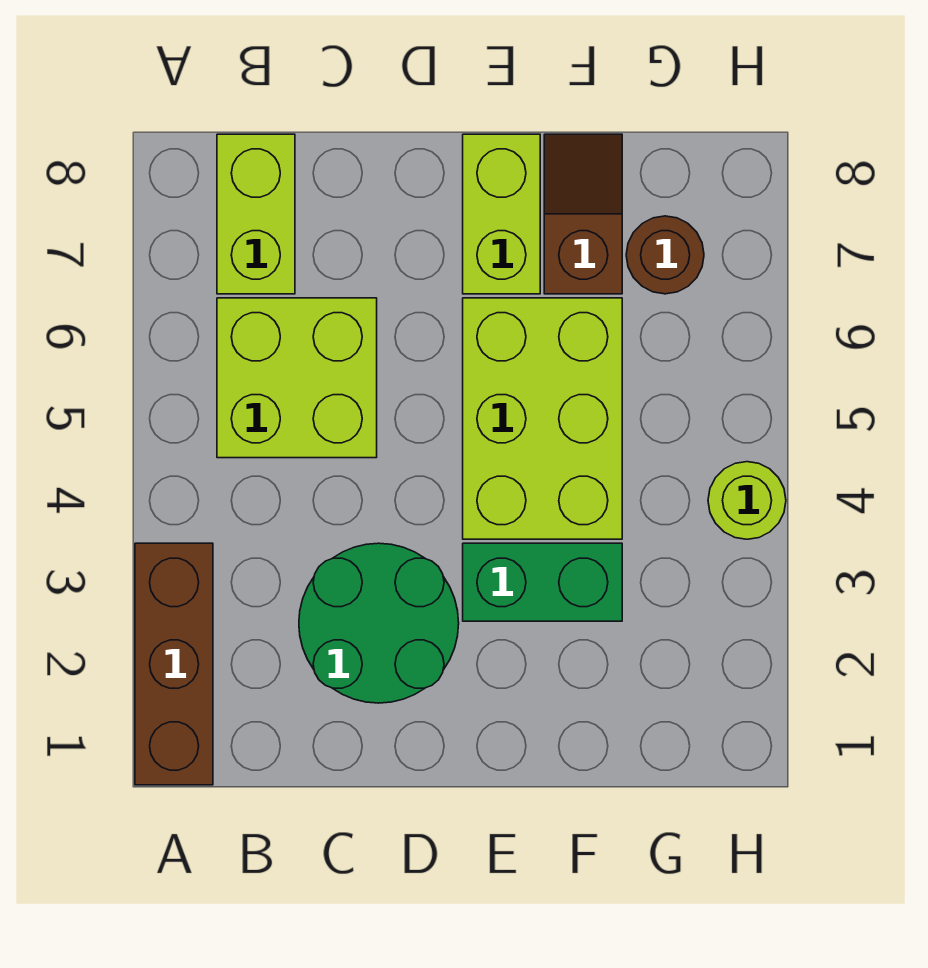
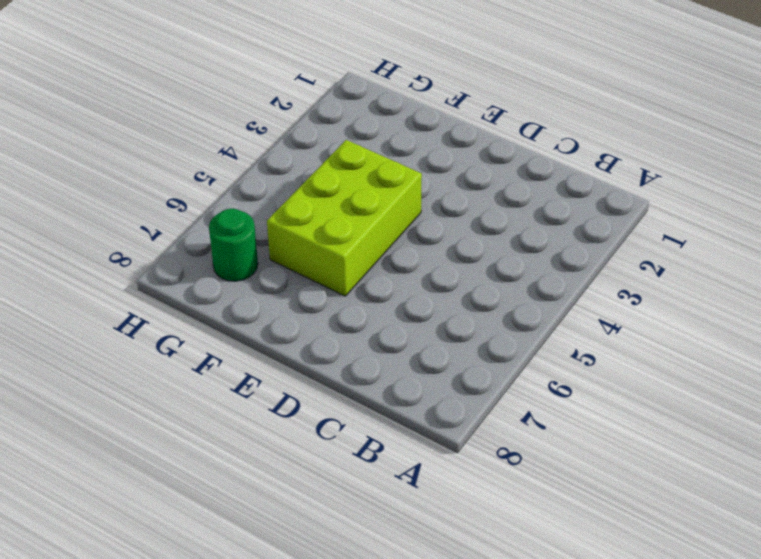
green 1x1 round brick [209,209,258,281] -> brown 1x1 round brick [626,216,704,294]
none -> brown 1x3 brick [135,543,213,785]
none -> lime 2x2 brick [217,298,377,458]

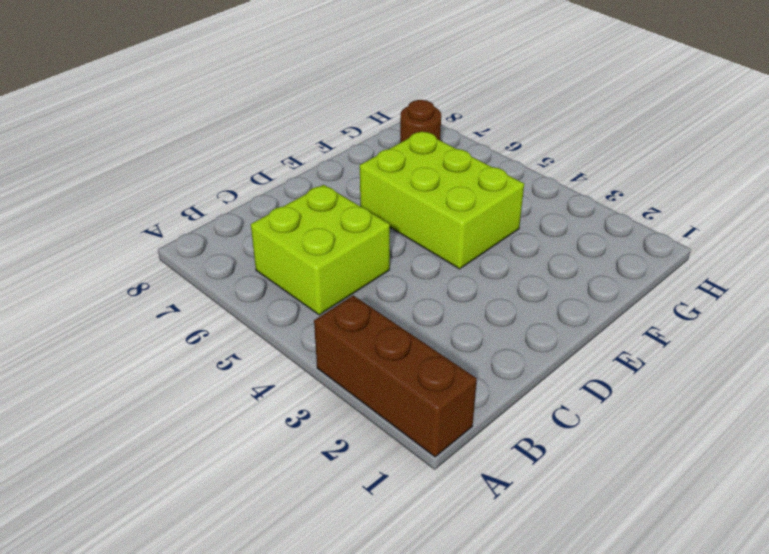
none -> lime 1x2 brick [217,134,295,294]
none -> green 2x2 round brick [299,543,459,703]

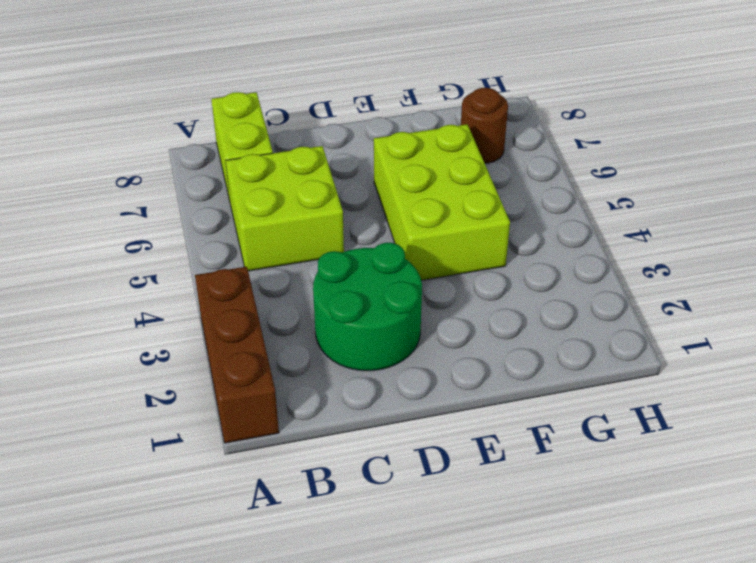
none -> green 1x2 brick [463,543,622,621]
none -> lime 1x2 brick [463,134,540,294]

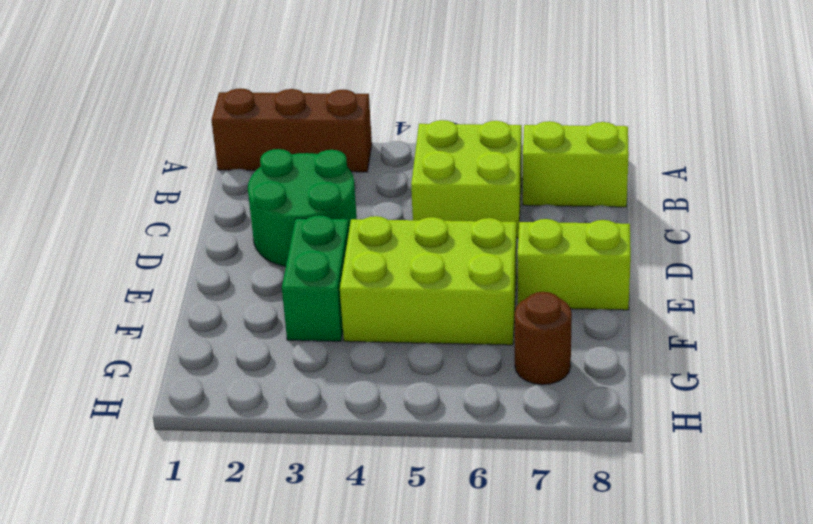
none -> brown 1x2 slope [544,134,622,294]
none -> lime 1x1 round brick [708,462,786,539]

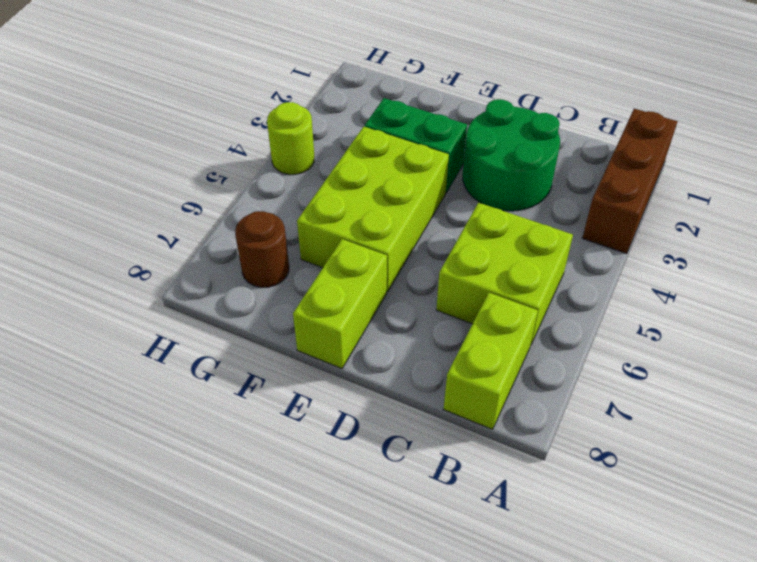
none -> brown 1x2 slope [544,134,622,294]

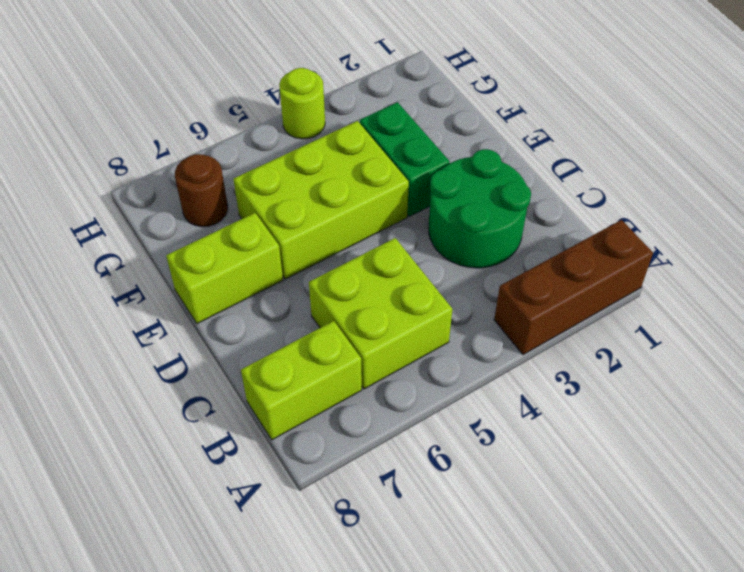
none -> brown 1x2 slope [544,134,622,294]

